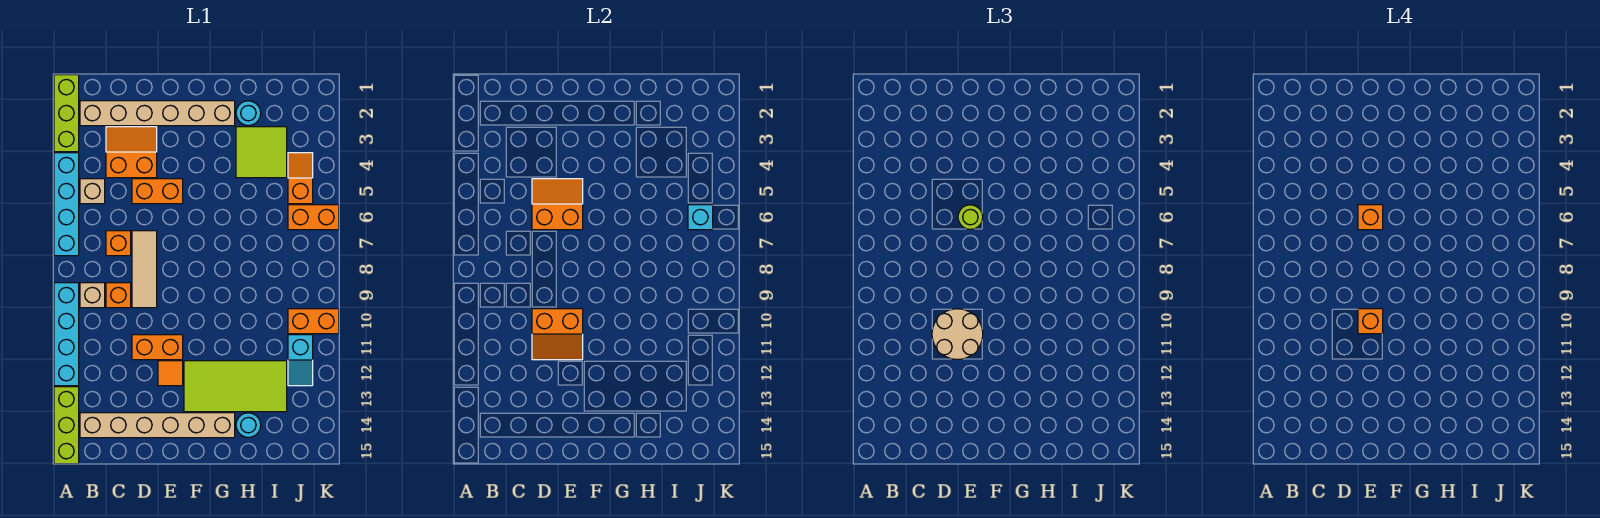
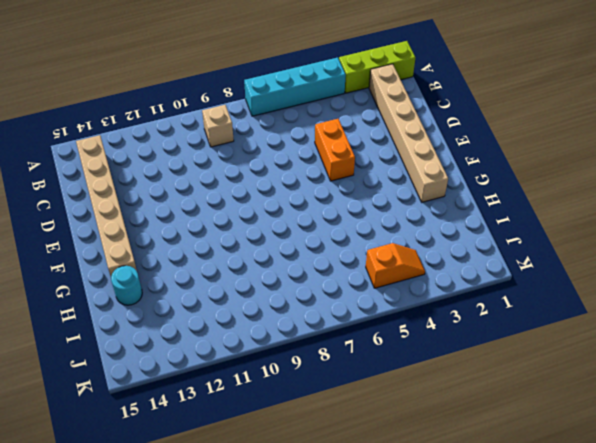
none -> cyan 1x4 brick [54,283,79,386]
none -> lime 1x3 brick [54,387,79,464]
none -> tan 1x1 brick [80,179,105,204]
none -> orange 2x2 slope [106,127,157,178]

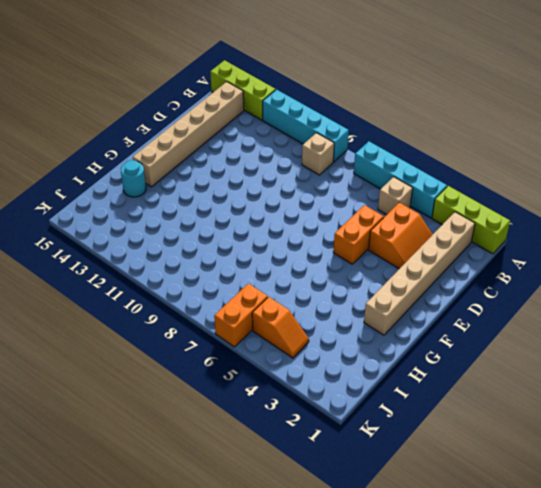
none -> orange 1x1 brick [106,231,131,256]
none -> orange 1x1 brick [106,283,131,308]
none -> tan 1x3 tile [132,231,157,308]
none -> orange 1x2 brick [132,335,183,360]

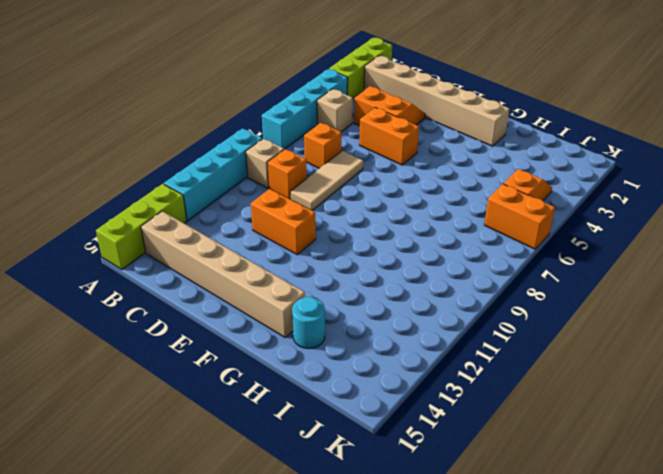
none -> orange 1x1 tile [158,361,183,386]
none -> lime 2x4 tile [184,361,287,412]
none -> cyan 1x1 round brick [236,101,261,126]
none -> lime 2x2 tile [236,127,287,178]

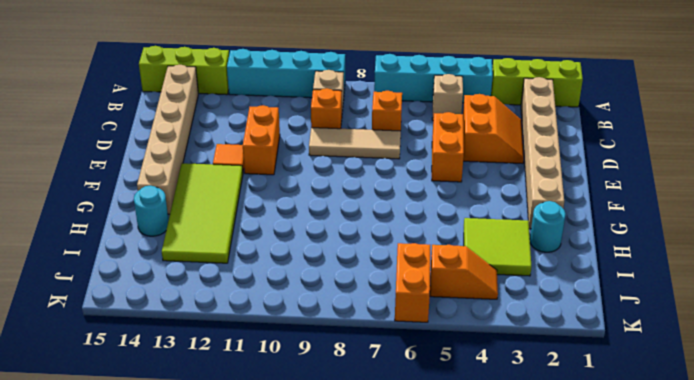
none -> orange 1x2 brick [288,309,339,334]
none -> cyan 1x2 slope [288,335,313,386]
none -> orange 2x2 slope [532,179,583,230]
none -> orange 2x2 slope [532,309,583,360]

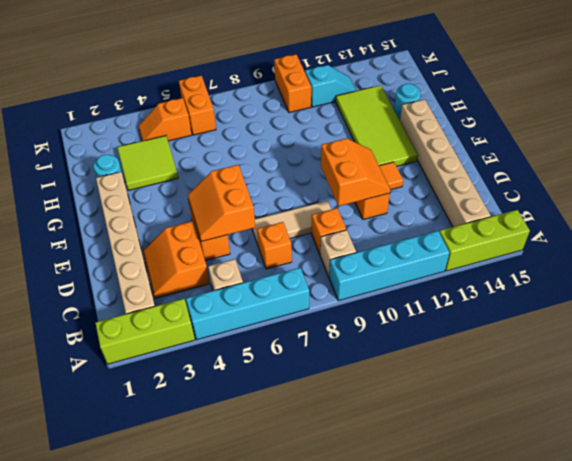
none -> cyan 1x1 brick [688,205,713,230]
none -> tan 2x2 round brick [932,309,983,360]
none -> lime 1x1 round brick [958,205,983,230]
none -> orange 1x1 brick [1358,205,1383,230]

